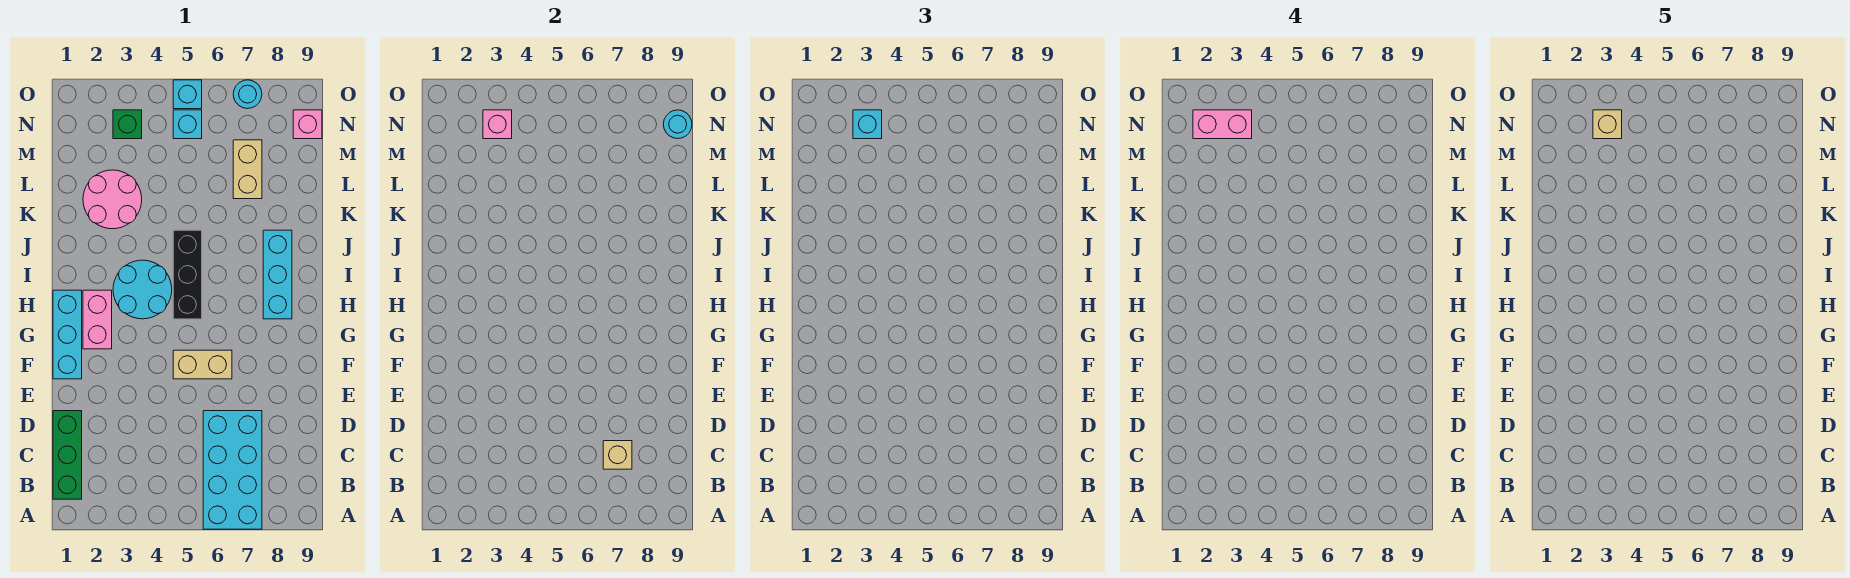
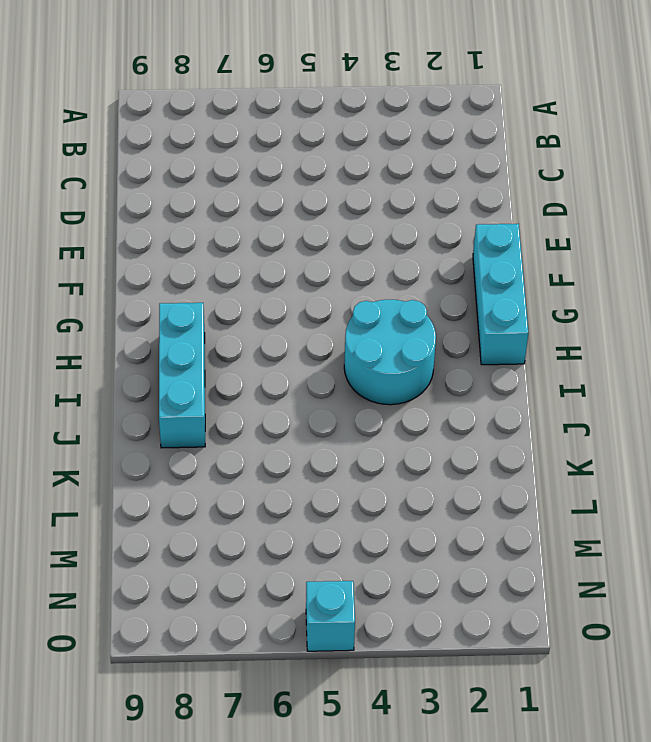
none -> cyan 2x4 brick [203,411,262,529]
none -> green 1x3 brick [53,411,82,499]
none -> tan 1x2 brick [173,350,232,379]

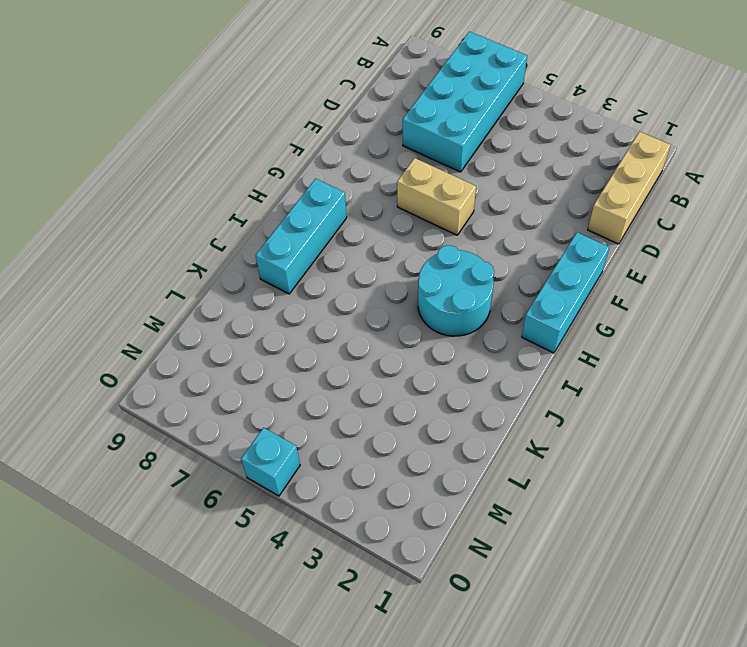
tan 1x3 brick [588,132,670,244] -> green 1x3 brick [53,411,82,499]
none -> pink 1x2 brick [83,290,112,349]
none -> black 1x3 brick [173,230,202,319]
none -> pink 2x2 round brick [83,170,142,229]

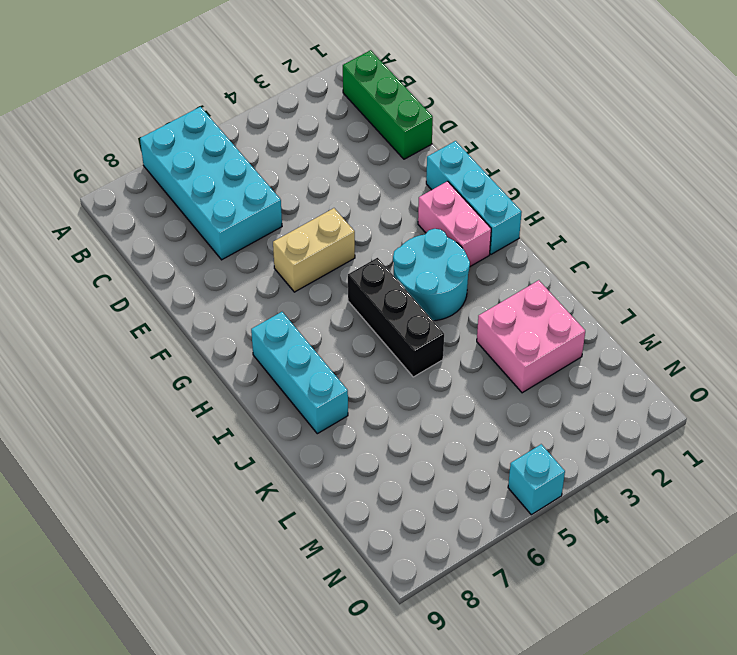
pink 2x2 brick [477,280,585,393] -> pink 2x2 round brick [83,170,142,229]
none -> tan 1x2 brick [233,140,262,199]
none -> green 1x1 brick [113,110,142,139]
none -> cyan 1x1 brick [173,110,202,139]

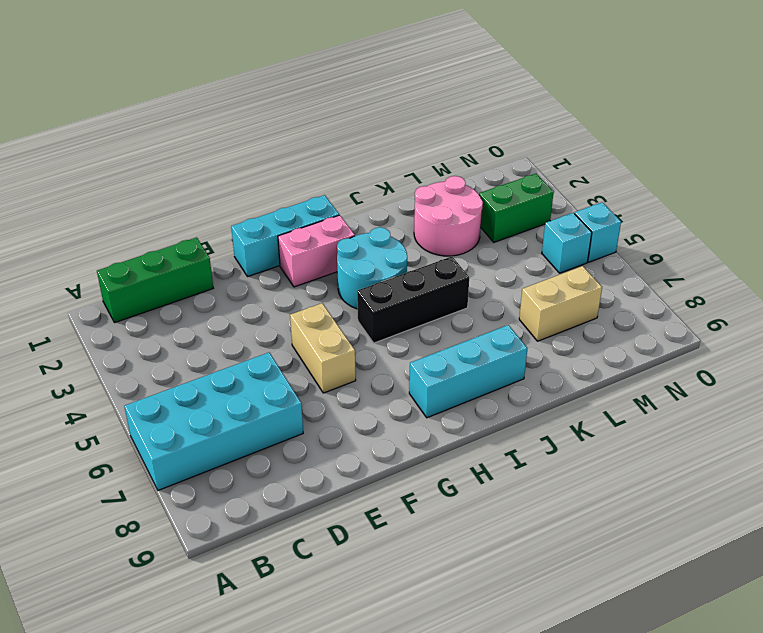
green 1x2 brick [479,174,554,242] -> green 1x1 brick [113,110,142,139]
none -> pink 1x1 brick [293,110,322,139]
none -> cyan 1x1 round brick [233,80,262,109]
none -> tan 1x1 brick [603,441,632,469]

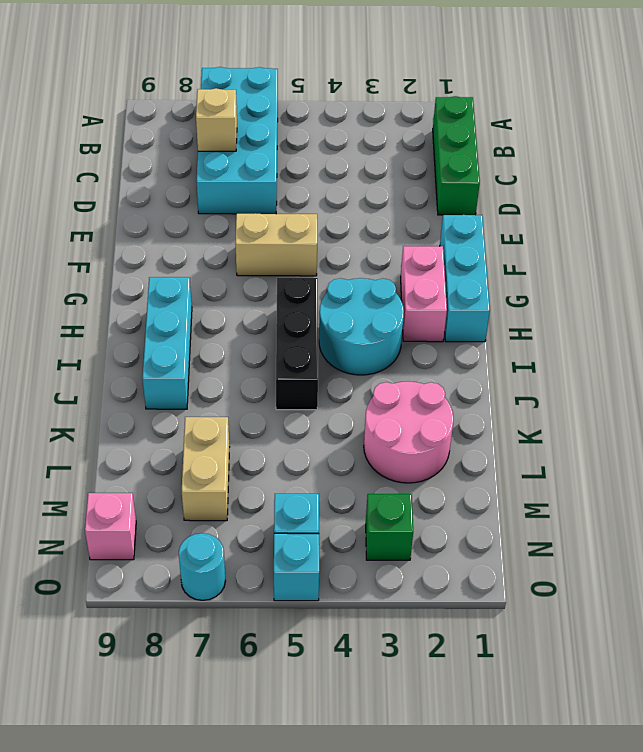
none -> pink 1x1 brick [483,110,512,139]
none -> cyan 1x1 round brick [663,110,692,139]
none -> cyan 1x1 brick [853,110,882,139]

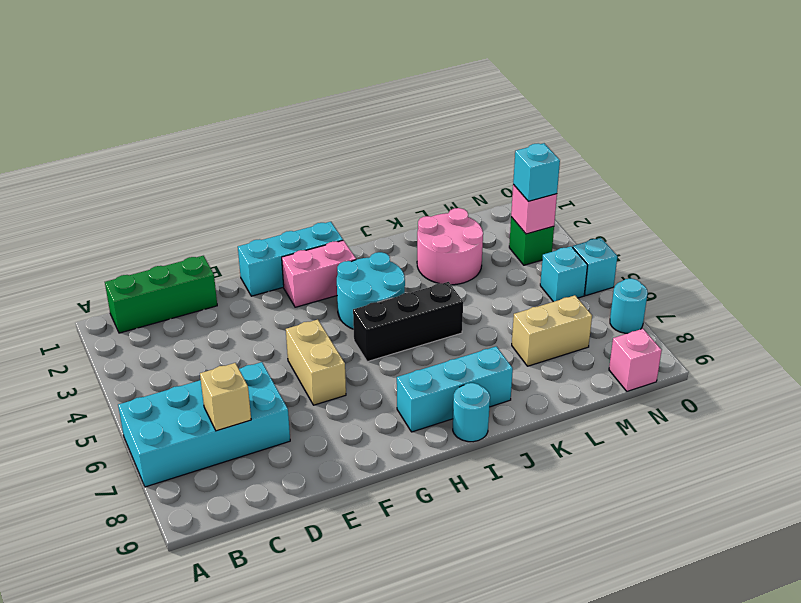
cyan 1x1 round brick [453,383,490,442] -> cyan 1x1 round brick moved to [663,110,692,139]
none -> pink 1x2 brick [1193,110,1252,139]
none -> tan 1x1 brick [1593,110,1622,139]

